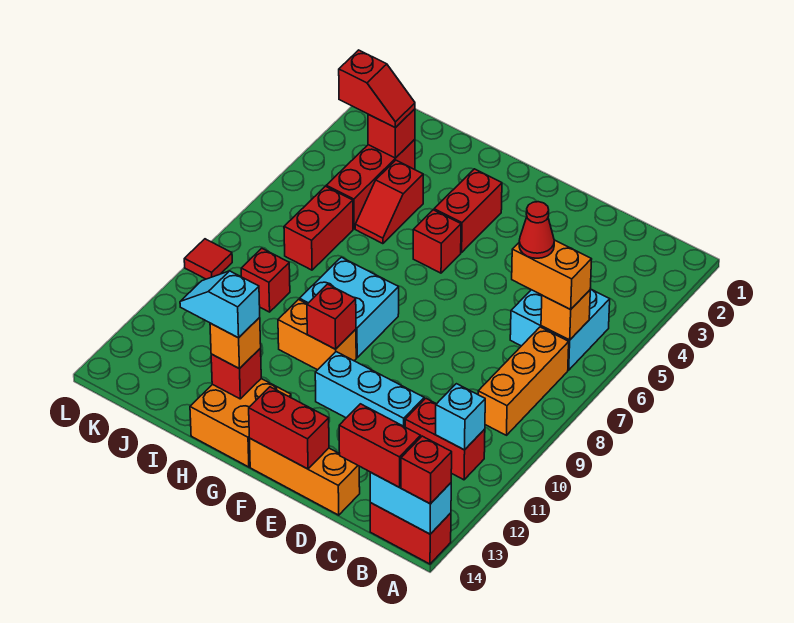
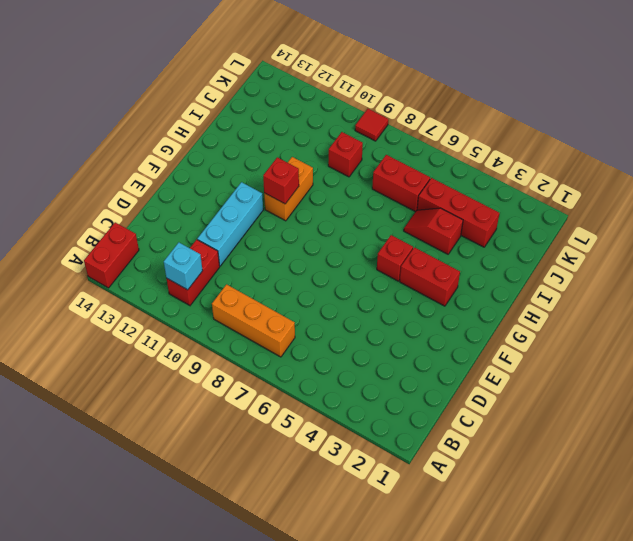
none -> cyan 2x2 brick [510,289,610,370]
none -> orange 1x3 brick [249,438,360,515]
none -> cyan 2x2 brick [300,257,399,358]
none -> orange 2x2 brick [190,379,291,467]

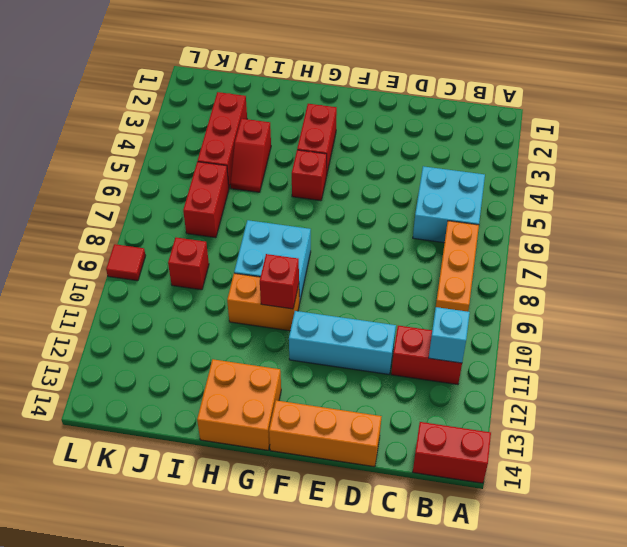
none -> cyan 1x2 brick [370,472,451,534]
none -> orange 1x1 brick [541,290,590,340]
none -> red 1x2 brick [249,387,329,469]
none -> red 1x1 brick [211,348,261,399]

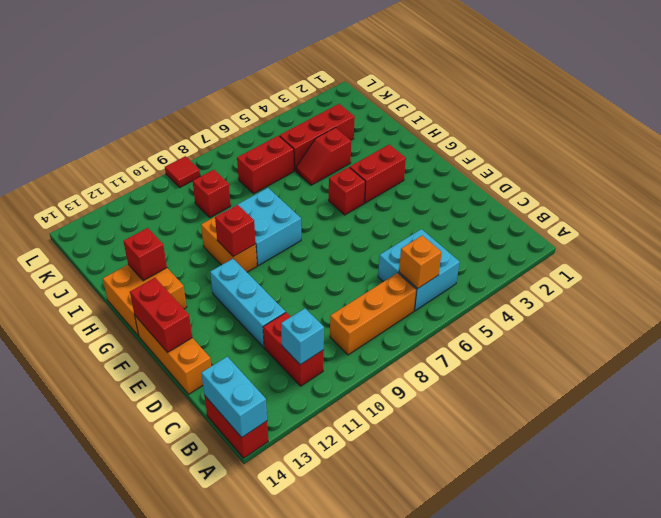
none -> red 1x1 brick [368,109,415,158]
none -> red 1x1 brick [401,436,452,504]
none -> orange 1x2 brick [512,240,592,310]
none -> red 1x2 brick [339,404,421,487]

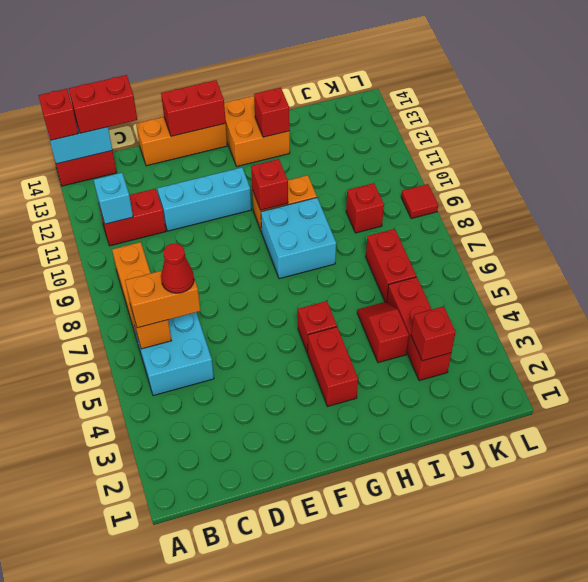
none -> orange 1x1 brick [210,318,261,369]
none -> red 1x2 slope [339,50,415,128]
none -> cyan 1x2 slope [180,271,260,338]

